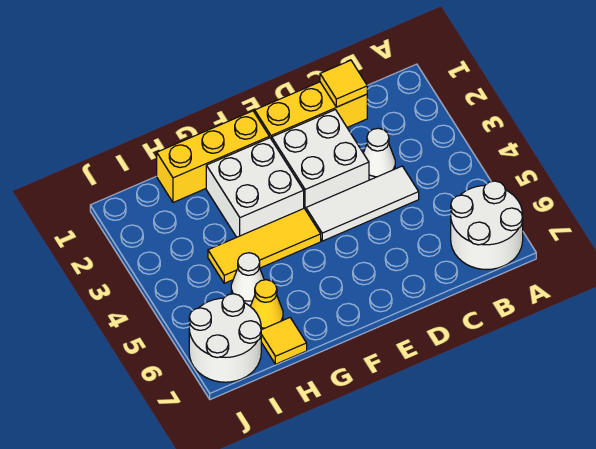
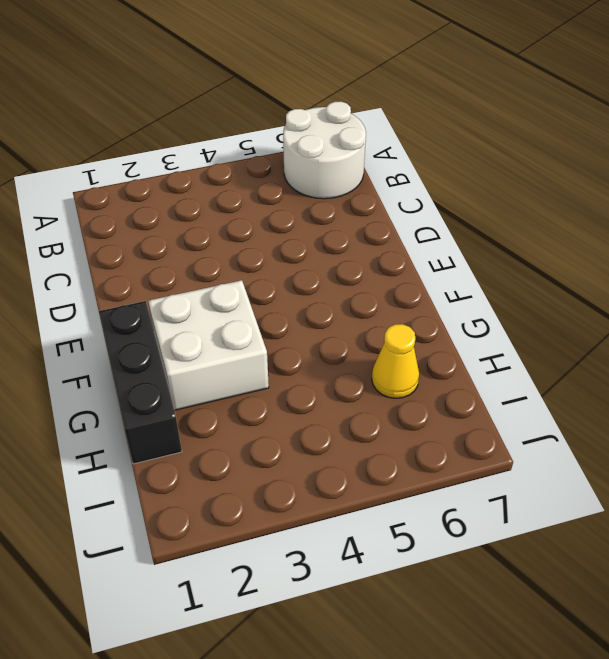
black 1x3 brick [99,301,182,464] -> yellow 1x3 brick [157,111,269,202]
none -> yellow 1x3 brick [255,82,367,139]
none -> white 1x1 cone [363,128,395,180]
none -> white 1x3 tile [306,166,419,241]

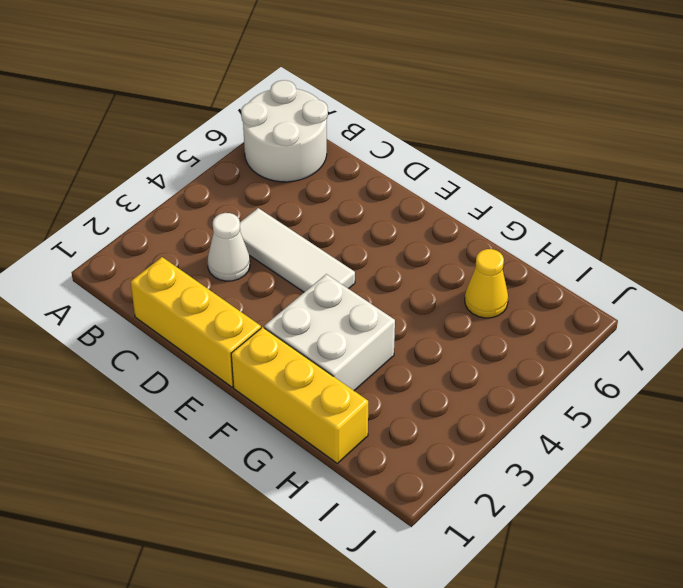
none -> white 2x2 brick [272,110,369,210]
none -> yellow 1x3 tile [208,209,321,283]
none -> white 1x1 cone [231,253,264,305]

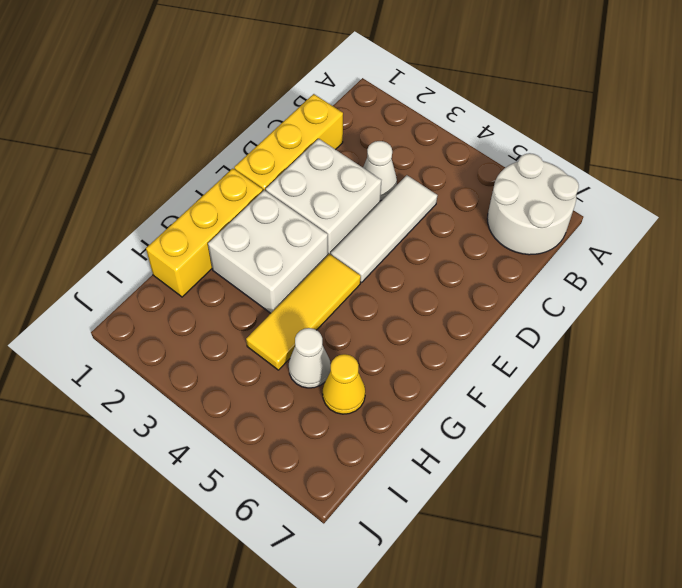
none -> yellow 1x1 tile [261,318,307,364]
none -> white 2x2 round brick [189,294,261,382]
none -> yellow 1x1 tile [320,60,367,107]

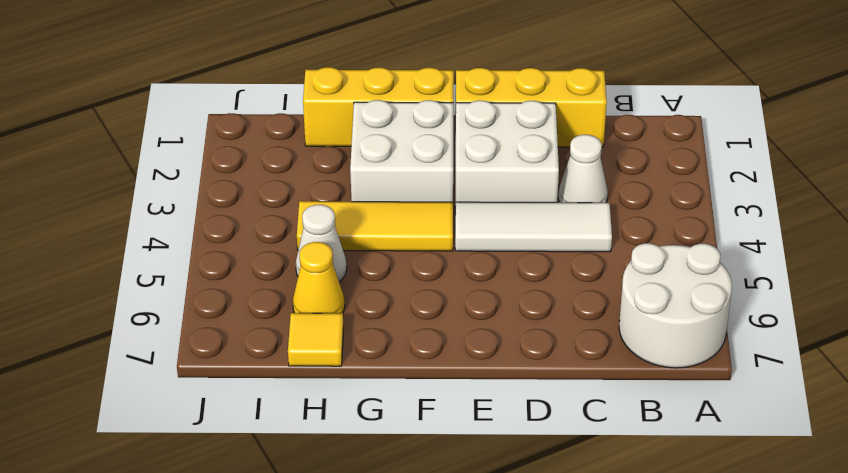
none -> white 2x2 round brick [189,294,261,382]
none -> yellow 1x1 tile [320,60,367,107]

